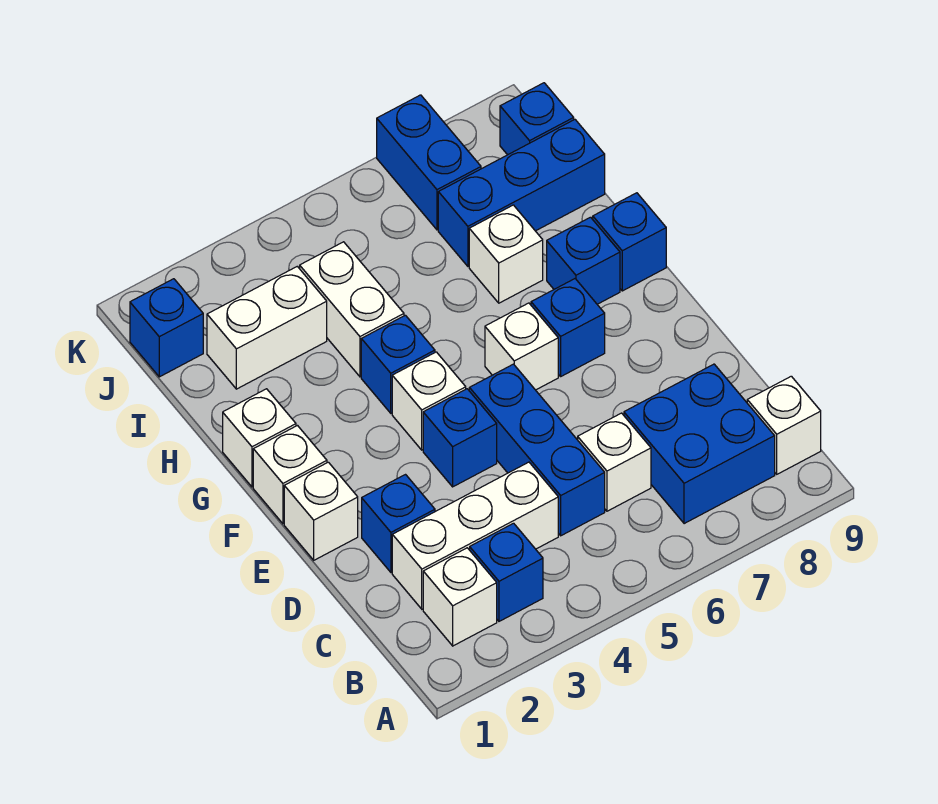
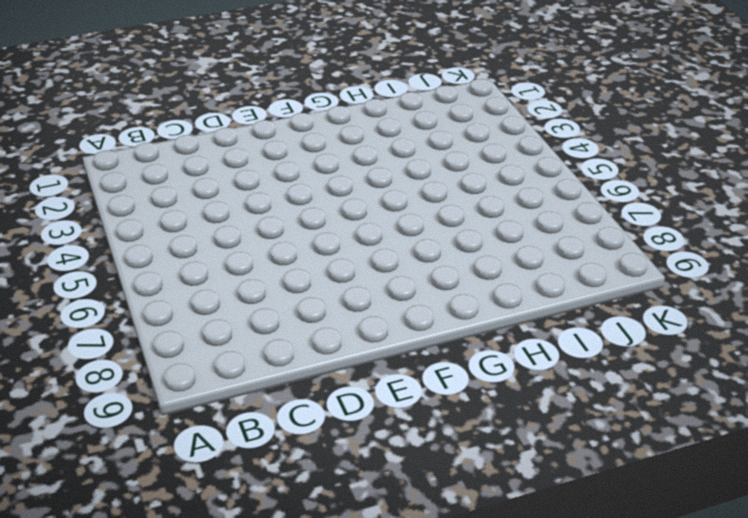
none -> white 1x1 brick [423,548,497,646]
none -> blue 1x1 brick [470,523,543,621]
none -> blue 2x2 brick [624,364,775,524]

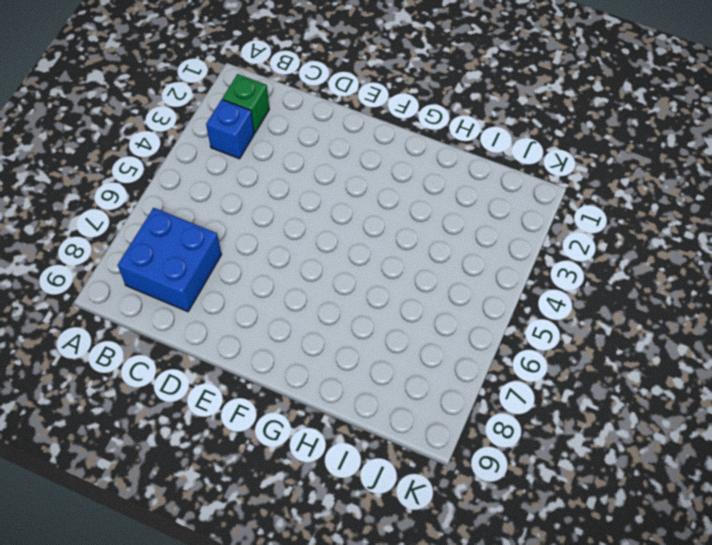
green 1x1 brick [222,74,269,133] -> white 1x1 brick [423,548,497,646]
none -> white 1x1 brick [747,376,821,474]
none -> white 1x3 brick [392,462,558,609]
none -> blue 1x3 brick [469,364,605,536]

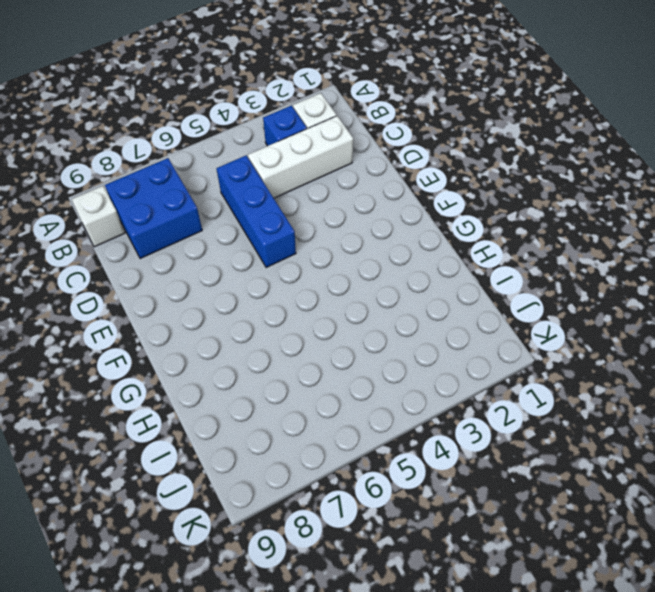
none -> white 1x1 brick [578,413,651,511]
none -> blue 1x1 brick [362,475,435,573]
none -> white 1x1 brick [284,462,358,560]

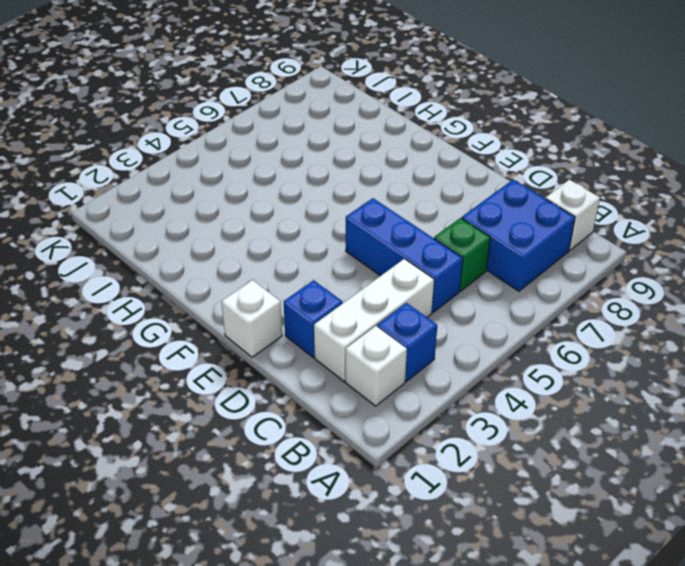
green 1x1 brick [434,218,490,291] -> white 1x1 brick [578,413,651,511]
none -> blue 1x1 brick [423,389,497,487]
none -> white 1x1 brick [253,426,327,524]
none -> white 1x1 brick [392,352,466,450]

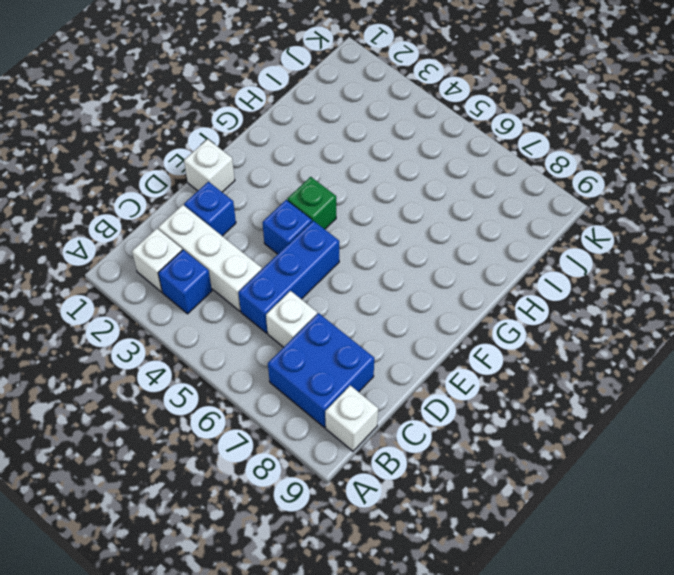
green 1x1 brick [287,177,336,229] -> white 1x1 brick [392,352,466,450]
none -> white 1x1 brick [253,426,327,524]
none -> white 1x1 brick [485,303,558,390]
none -> blue 1x1 brick [531,279,605,376]

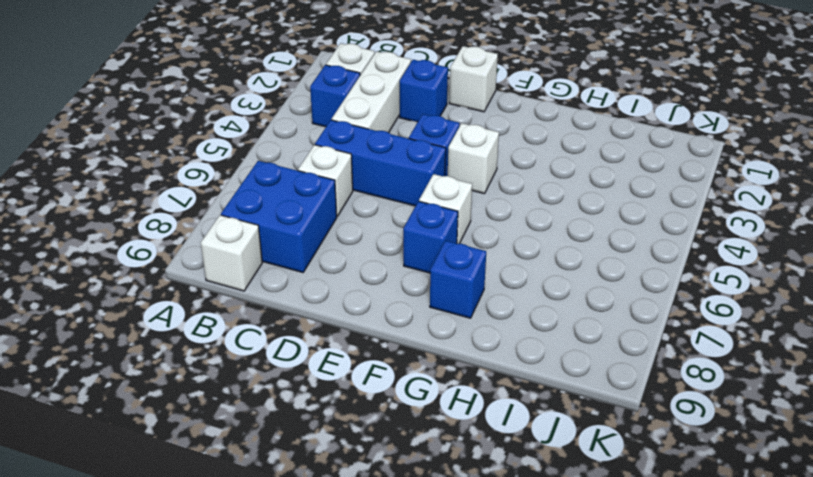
none -> white 1x1 brick [253,426,327,524]
none -> white 1x1 brick [223,389,296,487]
none -> blue 1x1 brick [361,315,435,413]

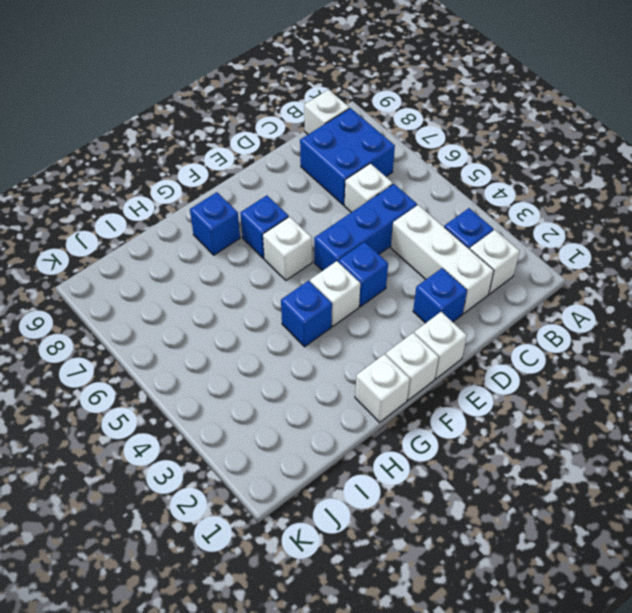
none -> blue 1x1 brick [593,193,666,291]
none -> white 1x2 brick [300,242,404,377]
none -> white 1x1 brick [469,205,543,303]

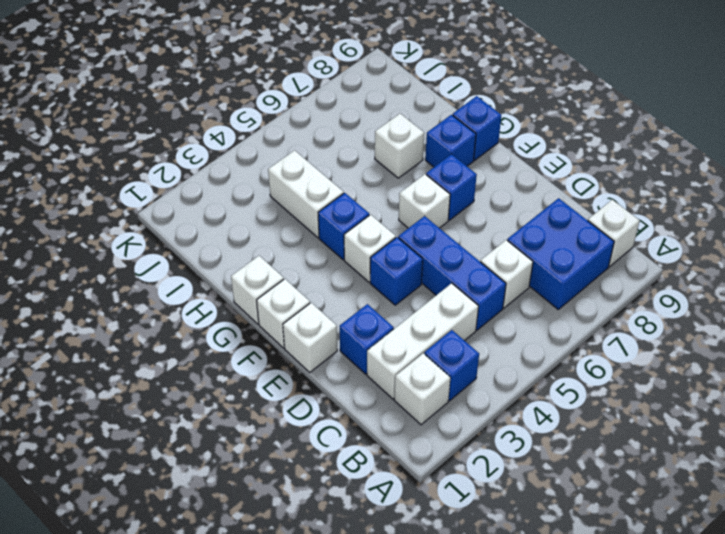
none -> white 1x2 brick [207,266,327,389]
none -> blue 1x3 brick [438,120,605,266]
none -> blue 1x1 brick [130,279,203,377]

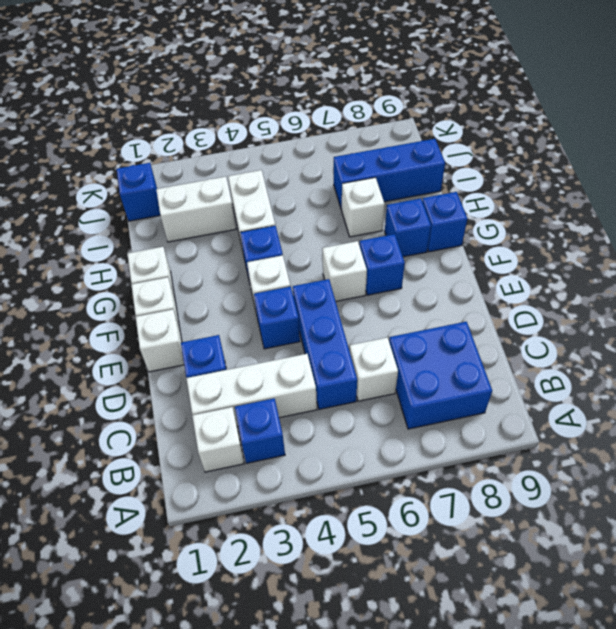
none -> white 1x1 brick [747,376,821,474]
none -> blue 1x2 brick [377,95,481,230]
none -> blue 1x1 brick [500,83,574,155]

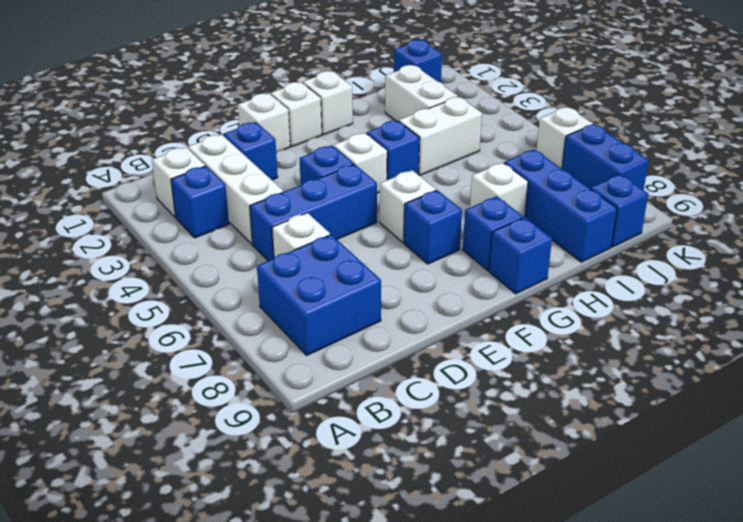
white 1x1 brick [536,107,593,169] -> white 1x1 brick moved to [747,376,821,474]
blue 1x2 brick [562,124,649,190] -> blue 1x2 brick turned to [377,95,481,230]

